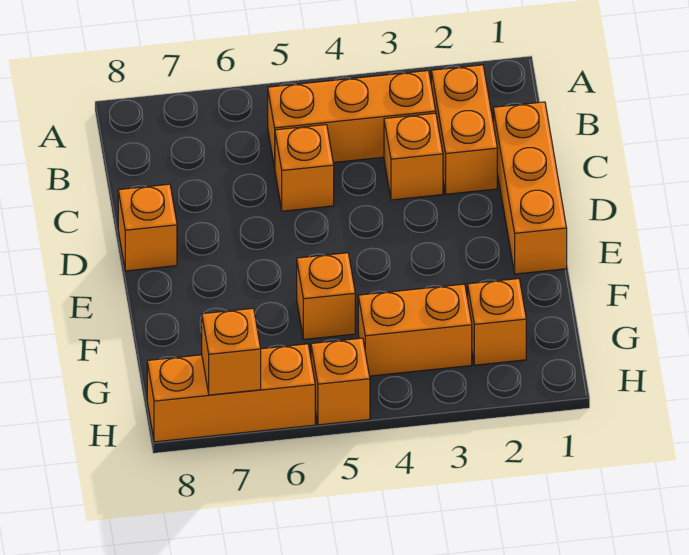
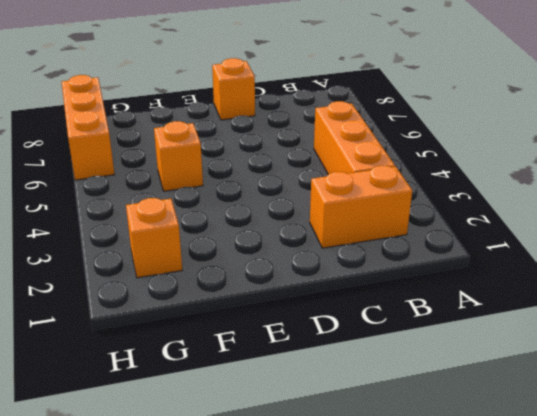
none -> orange 1x3 brick [493,102,567,274]
none -> orange 1x1 brick [384,113,443,200]
none -> orange 1x1 brick [275,125,334,211]

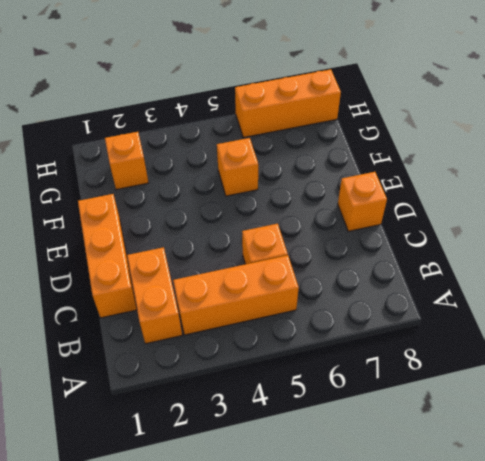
none -> orange 1x1 brick [384,113,443,200]
none -> orange 1x2 brick [358,284,472,376]
none -> orange 1x1 brick [311,338,370,425]

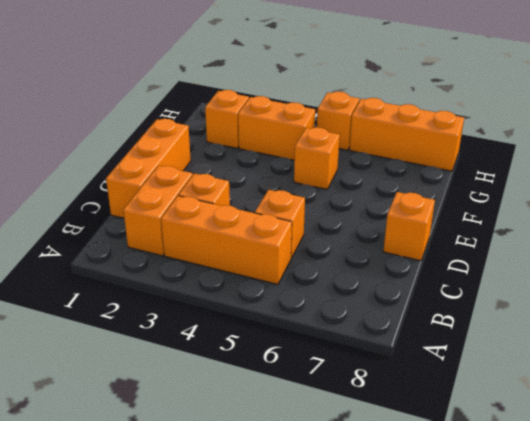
none -> orange 1x1 brick [202,308,261,395]

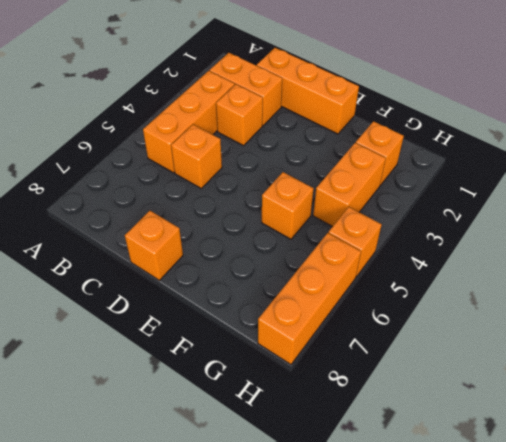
none -> orange 1x1 brick [202,308,261,395]

